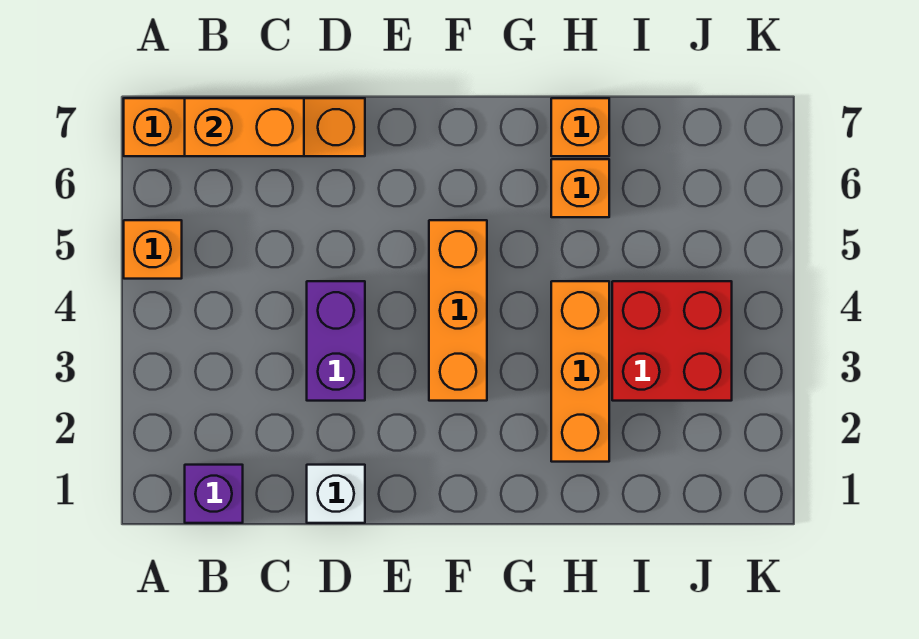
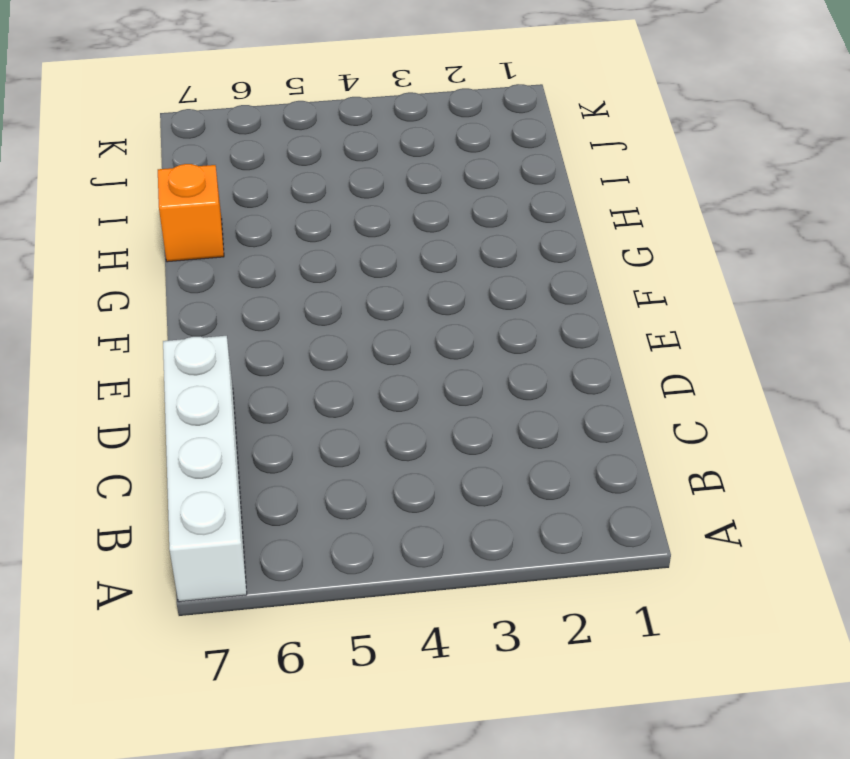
white 1x4 brick [163,336,247,602] -> orange 1x4 brick [124,98,365,156]
none -> orange 1x1 brick [124,220,182,279]
none -> purple 1x1 brick [185,465,243,523]

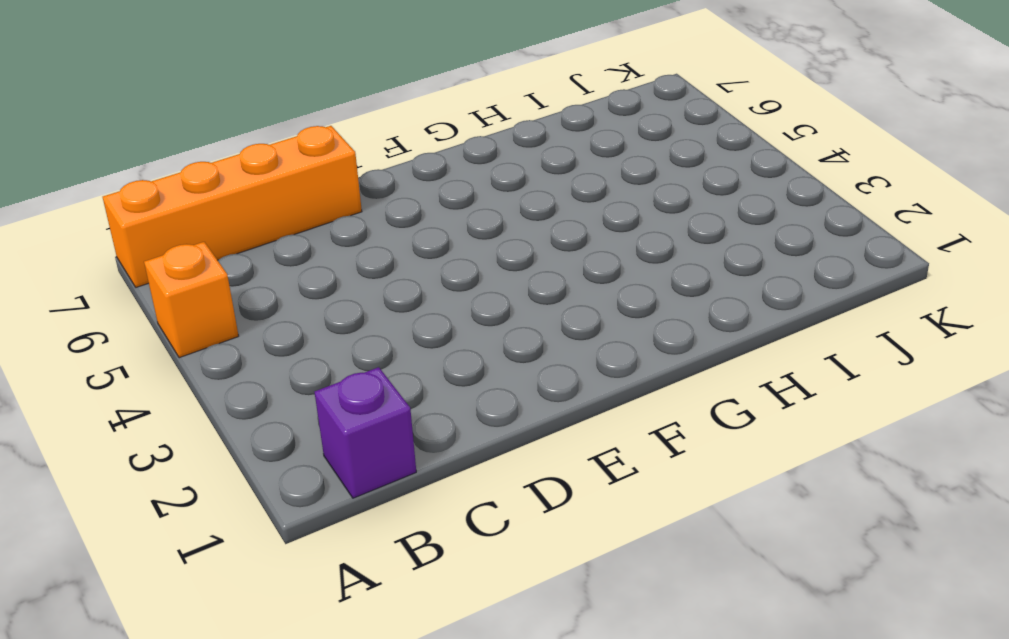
none -> white 1x1 brick [307,465,365,523]
none -> purple 1x2 brick [307,281,365,401]

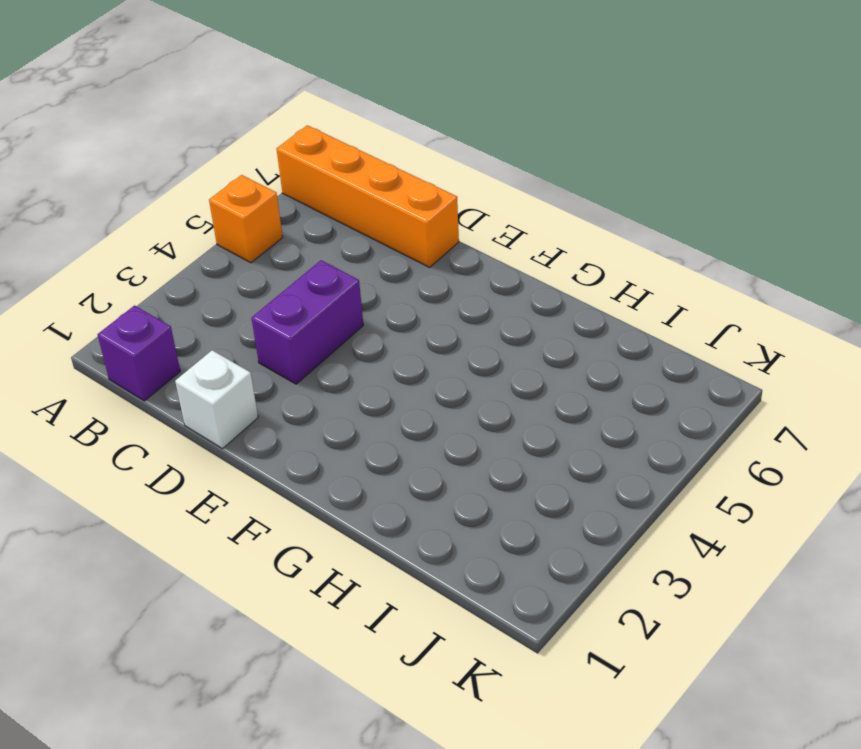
none -> orange 1x3 brick [429,220,487,401]
none -> orange 1x3 brick [551,281,609,462]

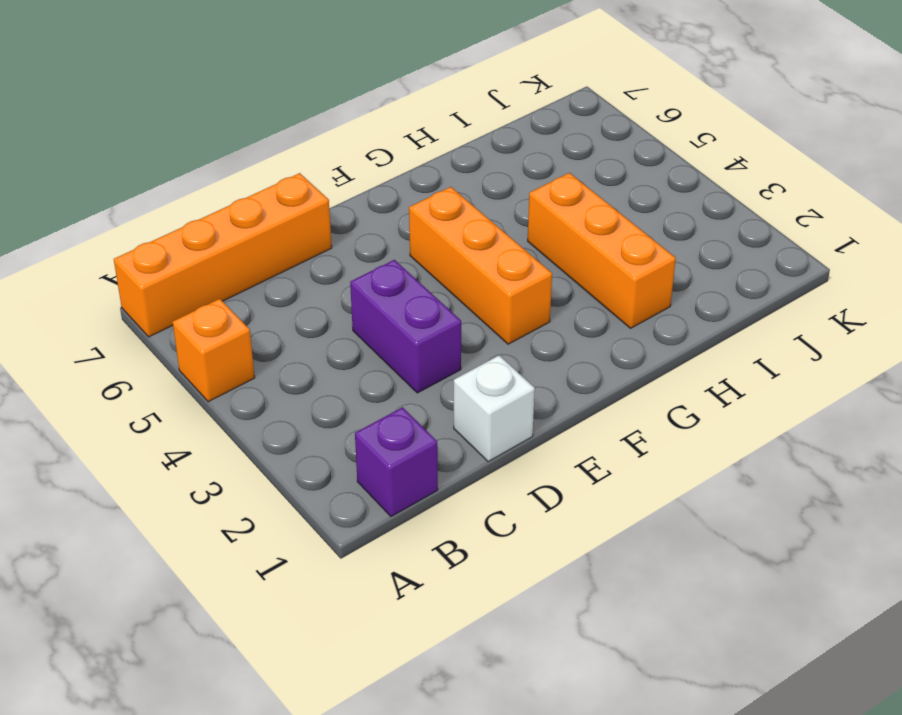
none -> orange 1x1 brick [551,159,609,217]
none -> orange 1x1 brick [551,98,609,156]

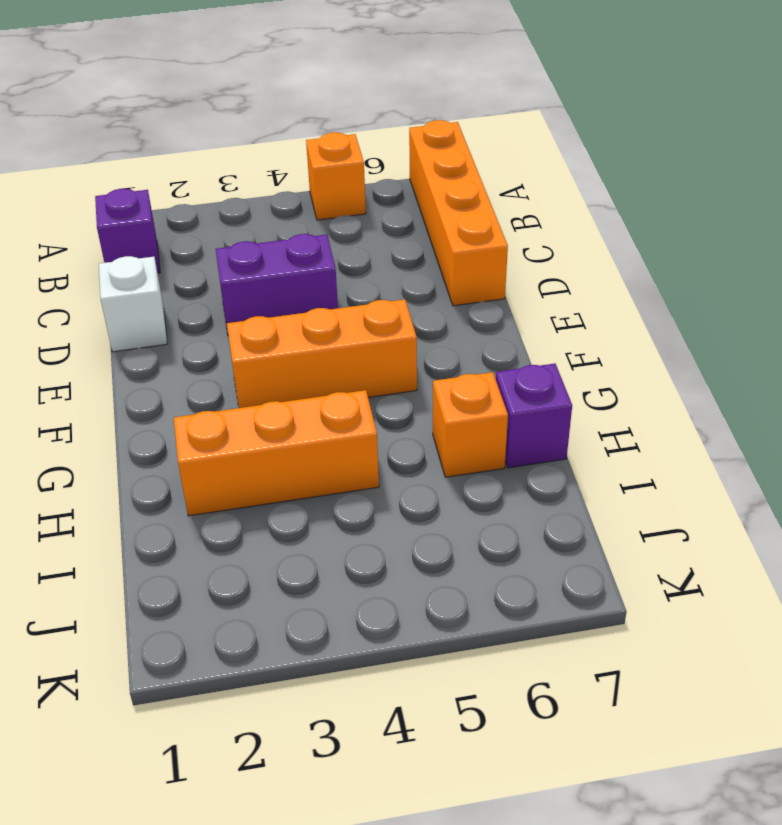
purple 1x1 brick [496,364,572,468] -> orange 1x1 brick [551,98,609,156]
none -> red 2x2 brick [612,281,732,401]
none -> orange 1x2 brick [185,98,304,156]

